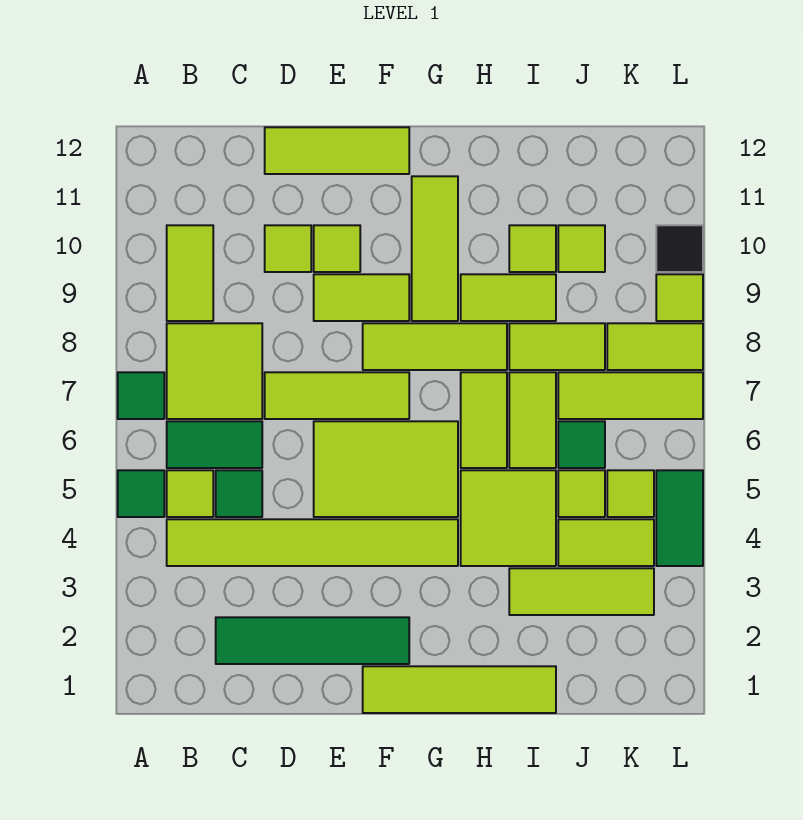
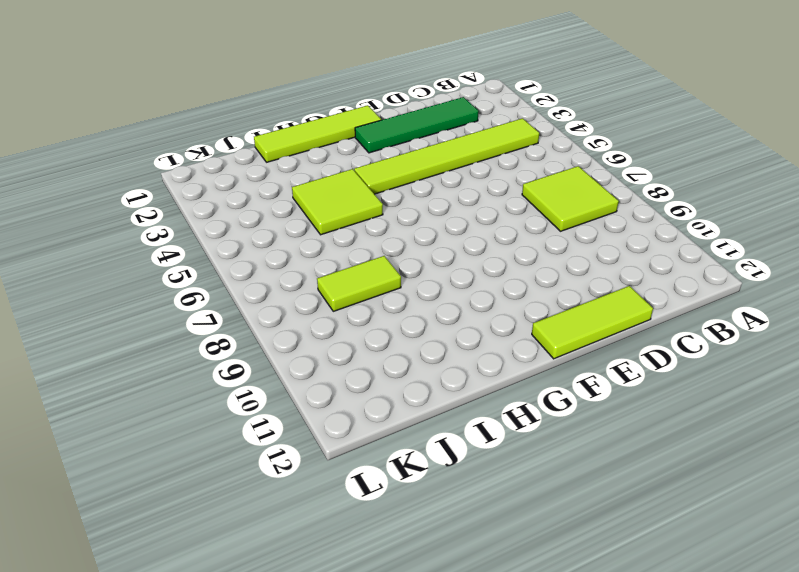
none -> green 1x1 tile [118,470,164,517]
none -> green 1x1 tile [118,372,164,419]
none -> lime 1x1 tile [167,470,213,517]
none -> green 1x2 tile [167,421,262,468]

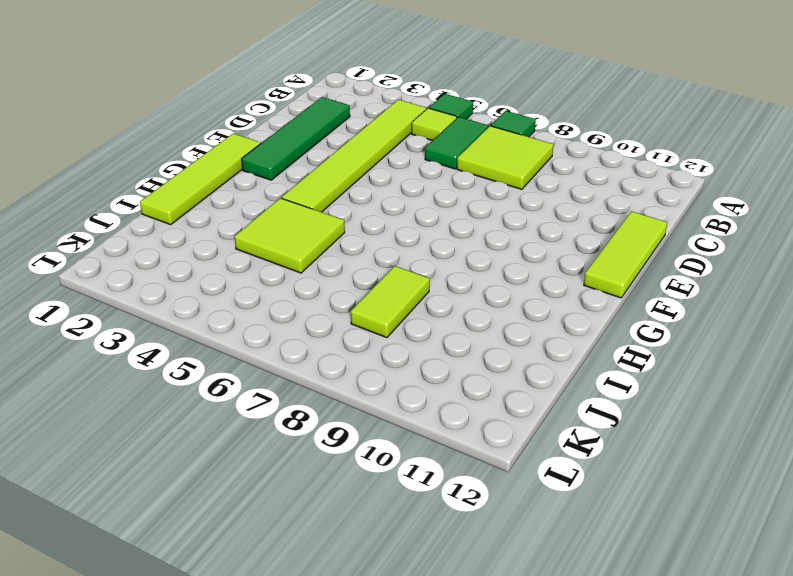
none -> lime 1x2 tile [167,225,213,321]
none -> green 1x1 tile [216,470,262,517]
none -> lime 1x3 tile [265,372,409,419]
none -> lime 1x1 tile [265,225,311,272]

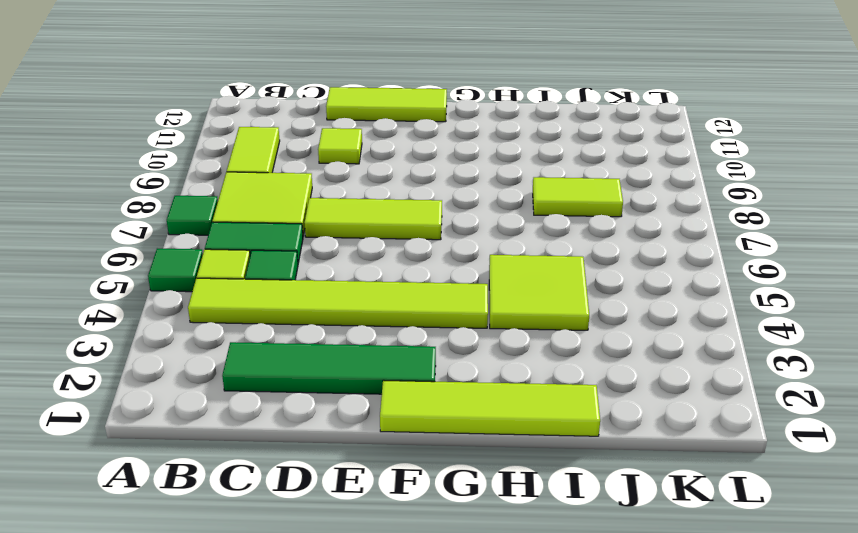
none -> lime 2x3 tile [314,421,458,517]
none -> lime 1x2 tile [314,274,409,321]
none -> lime 1x1 tile [314,225,360,272]
none -> lime 1x3 tile [363,323,507,370]

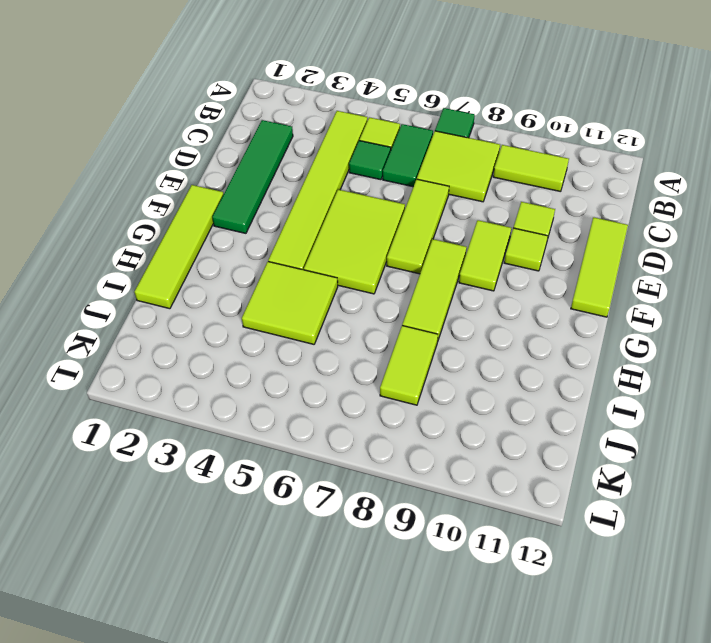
none -> green 1x1 tile [118,470,164,517]
none -> lime 1x3 tile [412,176,458,321]
none -> lime 1x2 tile [461,372,507,468]
none -> lime 1x2 tile [461,274,556,321]

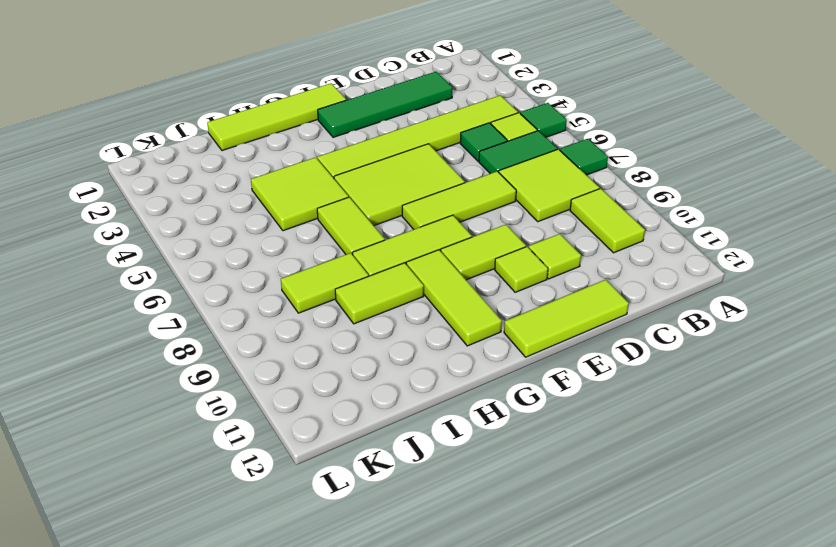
none -> lime 1x3 tile [509,568,654,615]
none -> lime 1x2 tile [509,372,556,468]
none -> lime 1x1 tile [509,225,556,272]
none -> lime 1x2 tile [558,519,654,566]

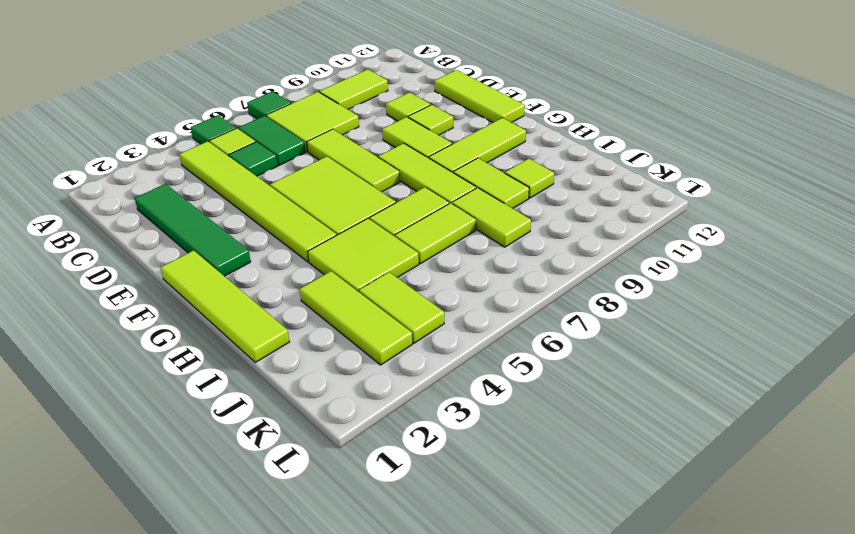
none -> lime 1x1 tile [558,470,605,517]
none -> green 1x1 tile [558,421,605,468]
none -> lime 1x3 tile [558,372,703,419]
none -> lime 1x1 tile [558,225,605,272]

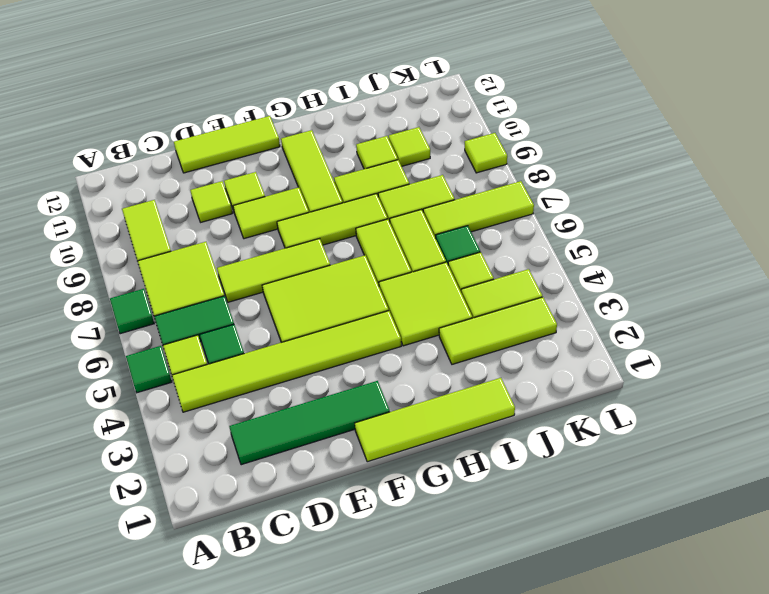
none -> lime 1x1 tile [607,470,654,517]
none -> lime 1x2 tile [607,323,703,370]
none -> green 1x2 tile [656,470,703,566]
none -> black 1x1 tile [656,225,703,272]

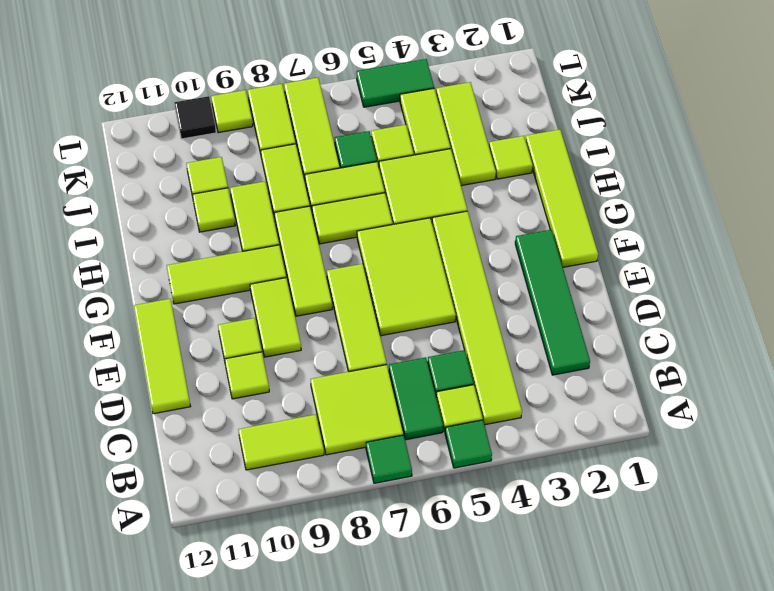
lime 1x1 tile [489,136,533,179] -> lime 1x1 tile moved to [607,470,654,517]

